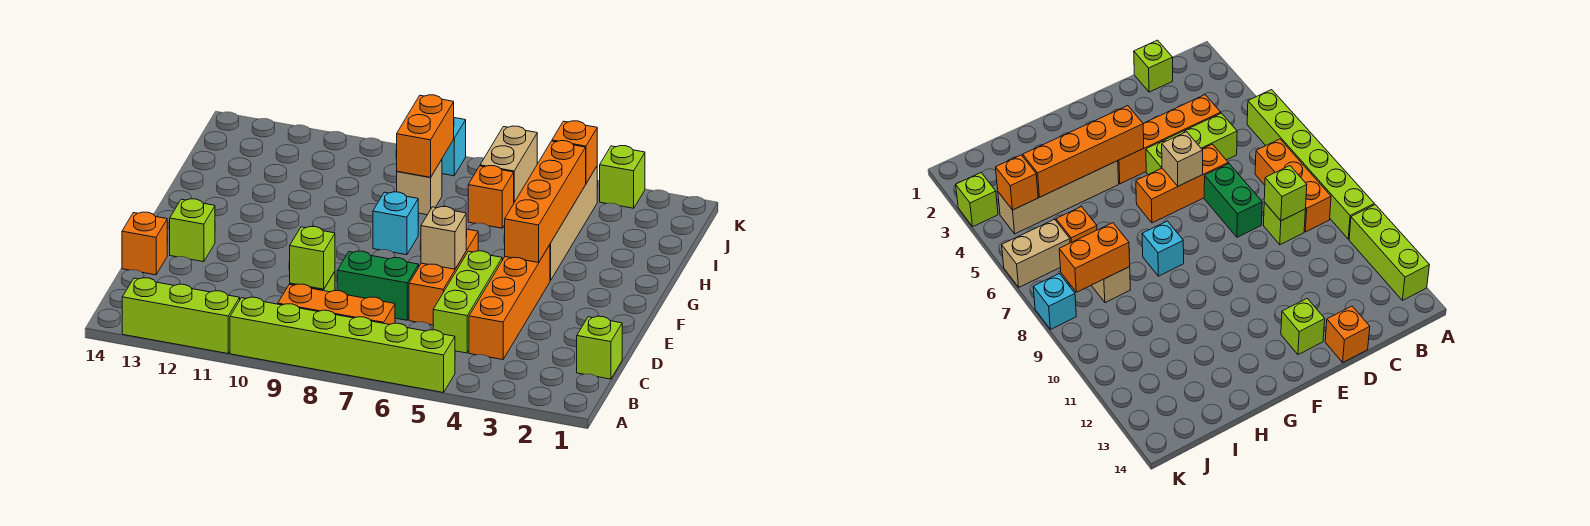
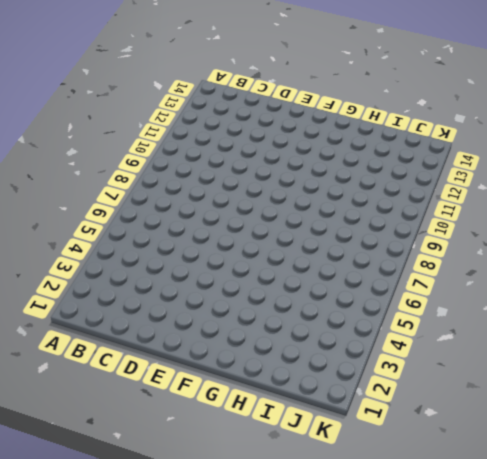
none -> lime 1x6 brick [230,297,455,393]
none -> lime 1x3 brick [122,278,240,353]
none -> orange 1x3 brick [278,284,395,325]

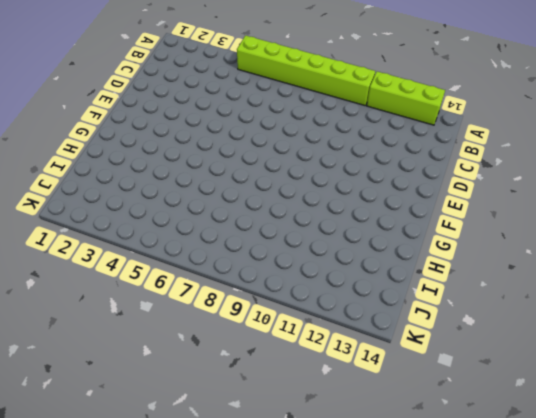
none -> orange 1x3 brick [278,284,395,325]
none -> lime 1x1 brick [577,316,622,379]
none -> orange 1x4 brick [469,245,550,360]

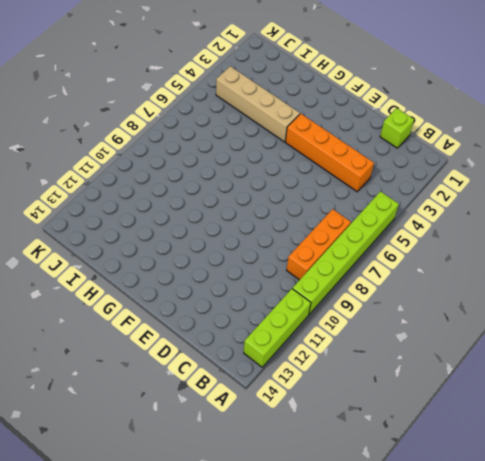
none -> lime 1x3 brick [433,251,502,353]
none -> lime 1x1 brick [1264,202,1305,245]
none -> orange 1x3 brick [409,229,478,325]

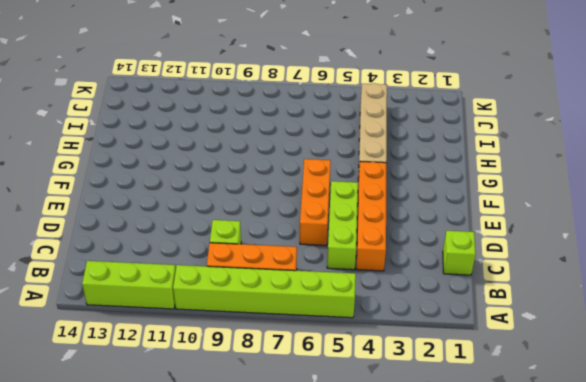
none -> green 1x2 brick [337,251,419,320]
none -> orange 1x1 brick [122,212,167,275]
none -> lime 1x1 brick [170,199,215,262]

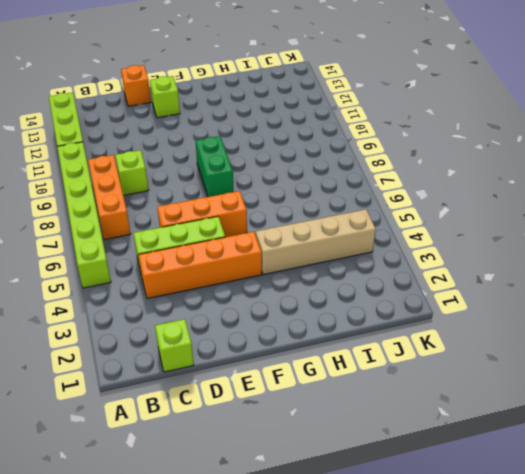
green 1x2 brick [196,136,234,197] -> green 1x2 brick moved to [337,251,419,320]
none -> cyan 1x1 brick [373,192,418,255]
none -> orange 1x1 brick [468,166,514,228]
none -> tan 1x1 brick [397,160,442,215]

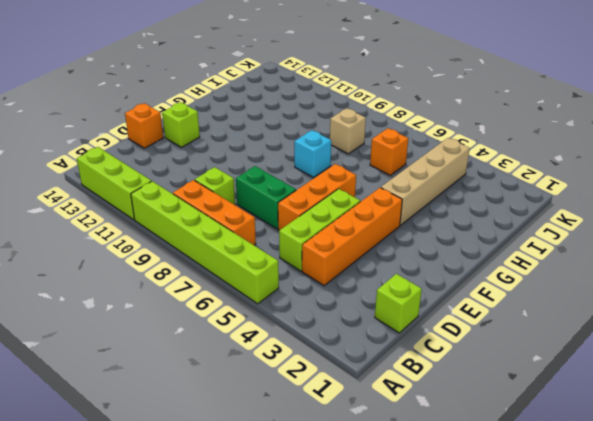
none -> tan 1x2 brick [480,126,537,202]
none -> lime 1x1 brick [600,146,645,208]
none -> cyan 1x1 brick [442,118,466,176]

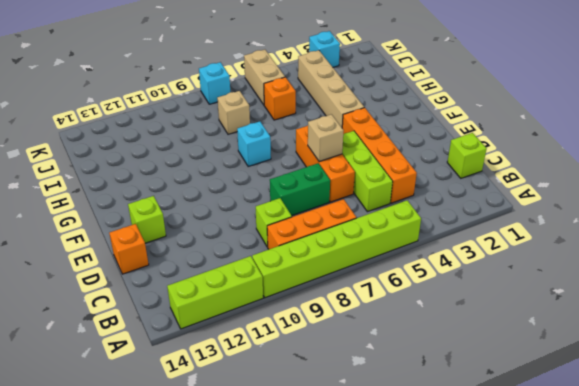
cyan 1x1 brick [309,31,340,67] -> lime 1x1 brick [600,146,645,208]
none -> lime 1x1 brick [290,227,335,289]
none -> orange 1x4 brick [505,141,586,263]
none -> orange 1x2 brick [397,95,454,177]

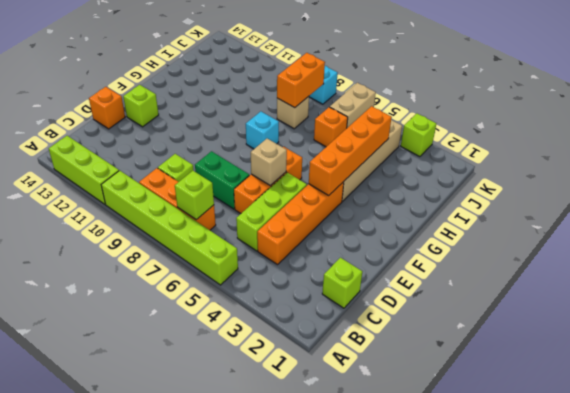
lime 1x1 brick [175,171,214,220] -> lime 1x1 brick moved to [290,227,335,289]
none -> orange 1x1 brick [552,121,597,183]

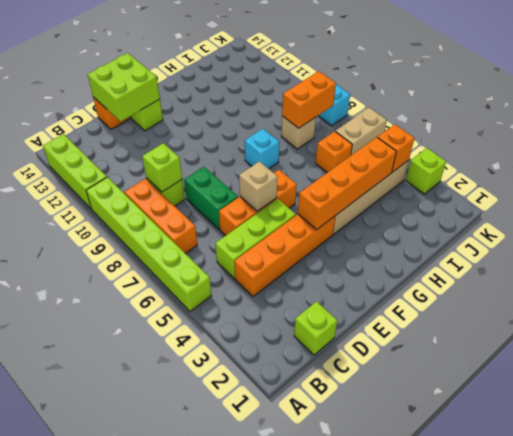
lime 2x2 brick [88,53,160,121] -> none

